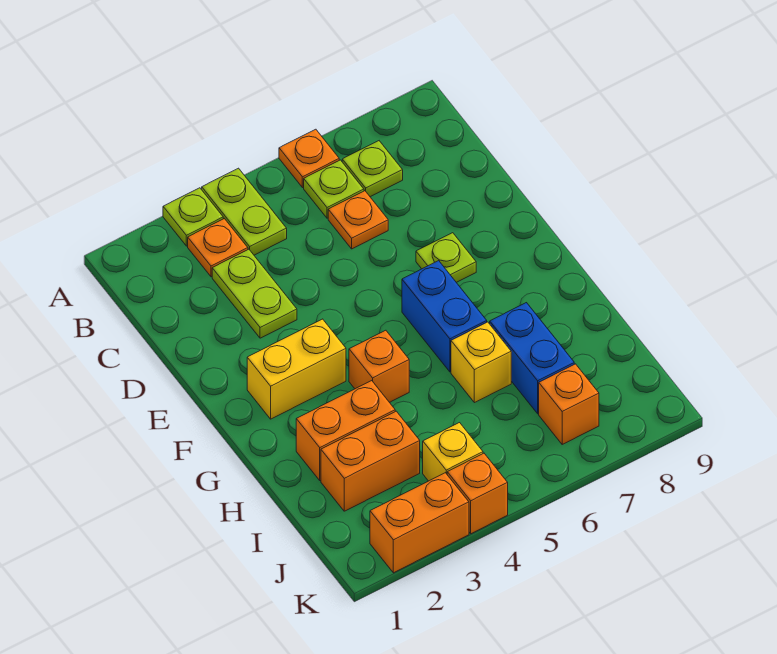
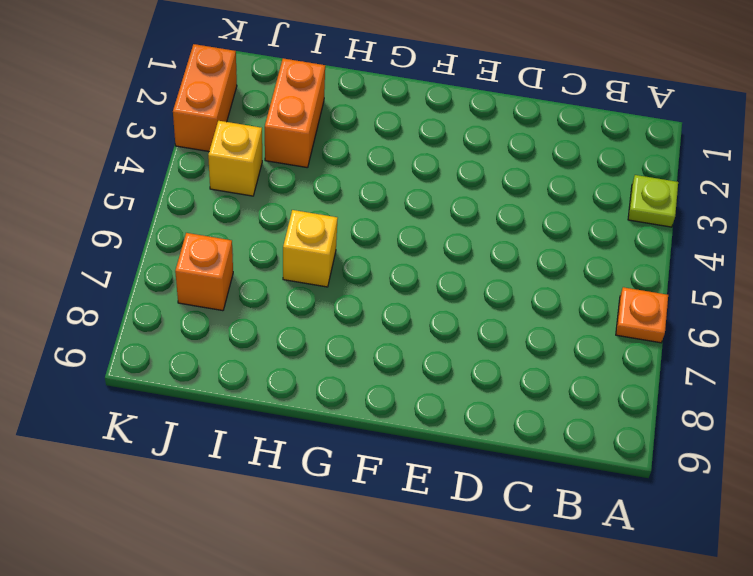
none -> lime 1x2 plate [202,168,287,255]
none -> orange 1x1 plate [188,219,248,277]
none -> lime 1x1 plate [304,160,364,218]

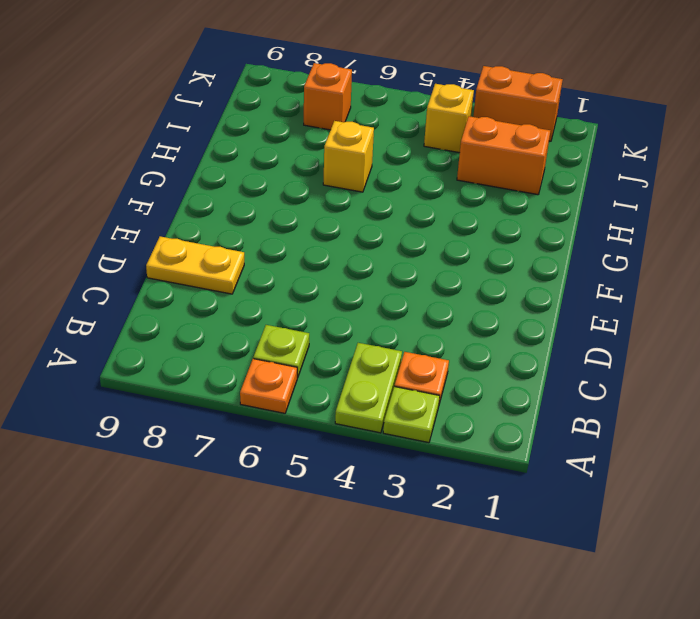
yellow 1x2 plate [146,236,244,294] -> none
none -> lime 1x1 plate [342,141,403,197]
none -> lime 1x2 plate [212,249,297,338]
none -> orange 1x1 plate [328,191,388,249]

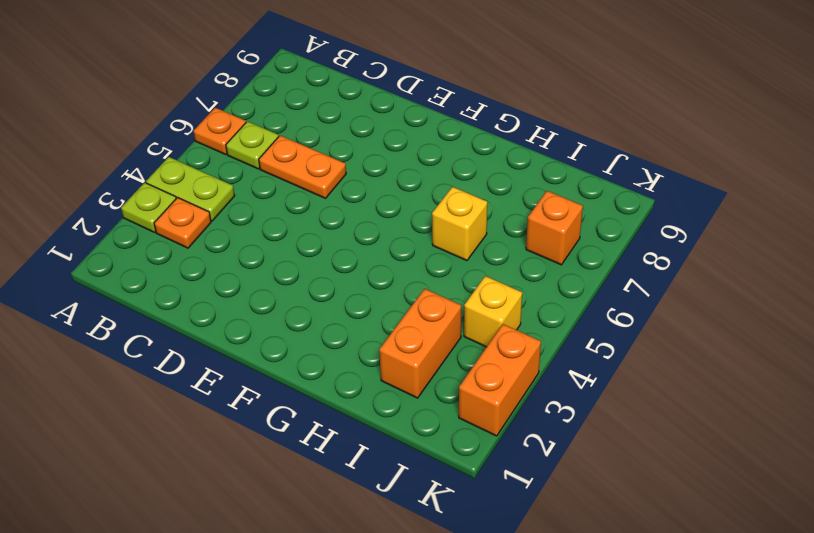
orange 1x2 plate [259,135,346,198] -> orange 1x1 plate [328,191,388,249]
none -> lime 1x1 plate [342,141,403,197]
none -> lime 1x2 plate [212,249,297,338]
none -> lime 1x1 plate [416,233,476,282]

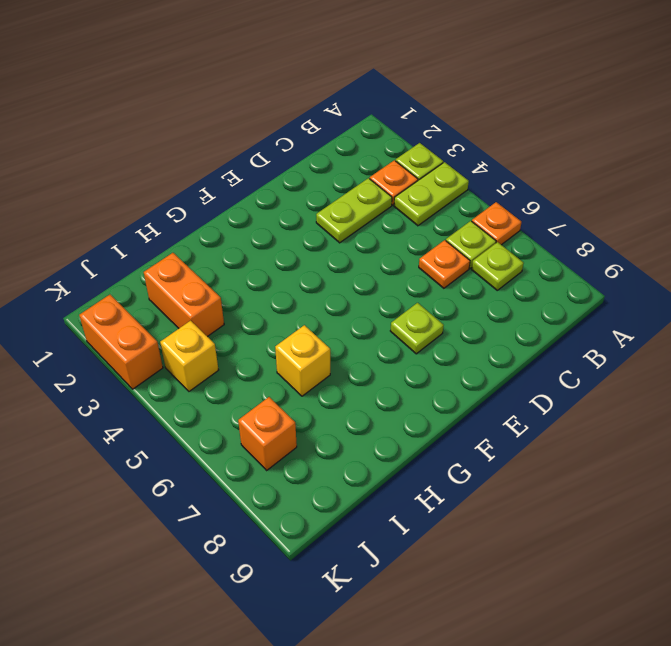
none -> yellow 1x2 brick [247,319,346,419]
none -> blue 1x2 brick [402,261,487,372]
none -> orange 1x1 brick [349,330,409,402]

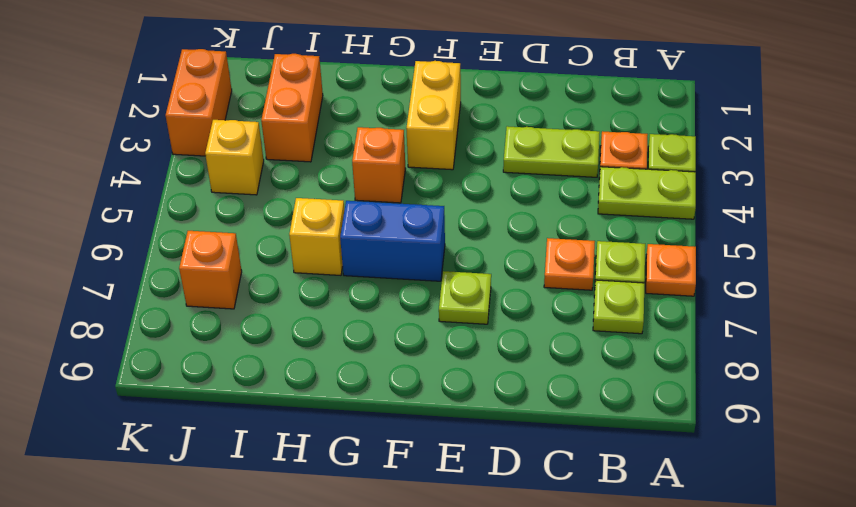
none -> orange 1x2 brick [296,381,395,480]
none -> blue 1x2 brick [490,303,574,414]
none -> orange 1x1 brick [447,453,508,534]

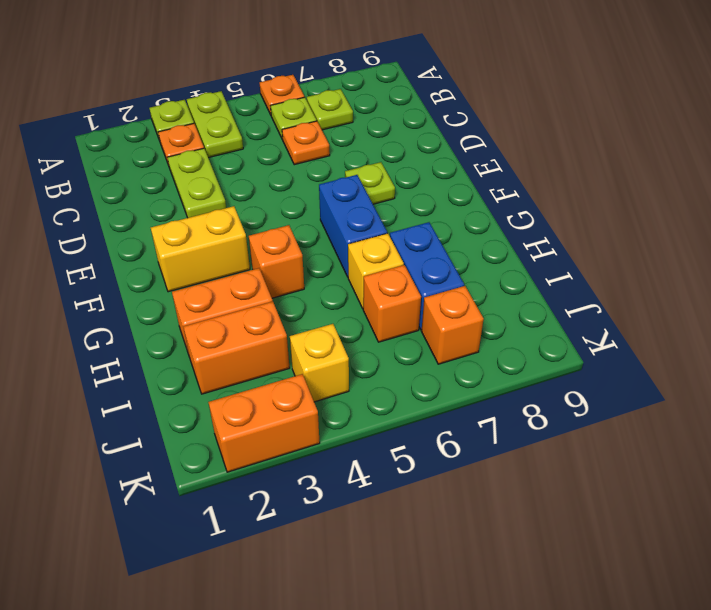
orange 1x1 brick [363,265,421,342] -> orange 1x1 brick moved to [447,453,508,534]

